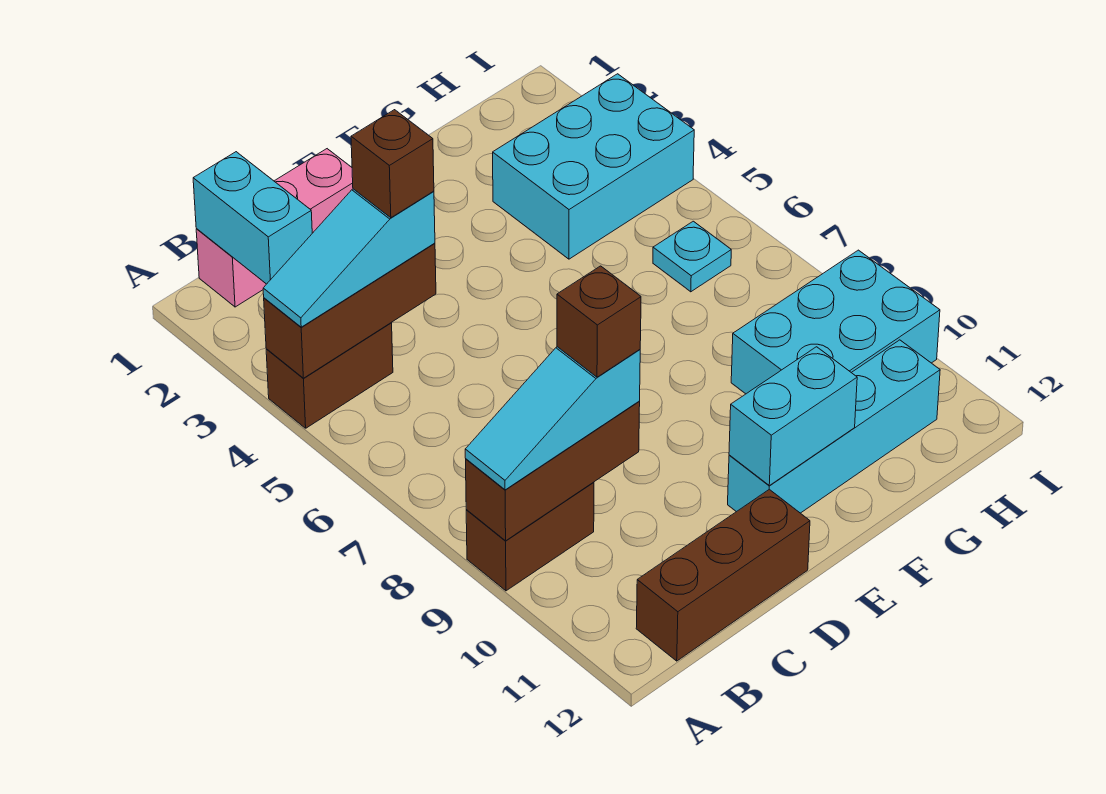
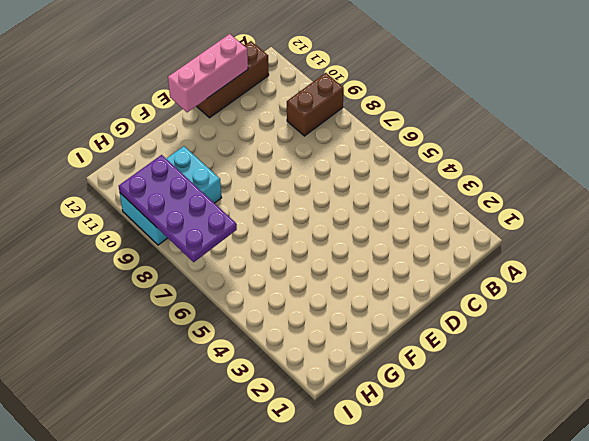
pink 1x3 brick [168,34,248,112] -> pink 1x3 brick moved to [196,149,353,307]
purple 2x4 plate [119,155,237,262] -> none
none -> brown 1x2 brick [266,323,393,428]
none -> cyan 1x4 brick [728,340,940,513]
none -> cyan 2x3 brick [493,74,694,259]

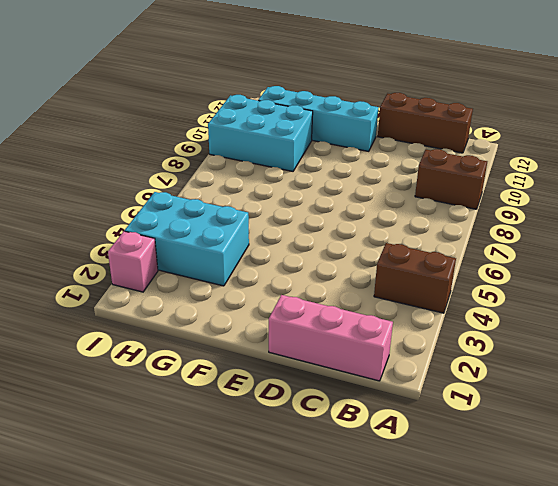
pink 1x1 brick [108,231,158,292] -> none
none -> cyan 1x1 plate [653,221,731,292]
none -> brown 1x3 brick [264,243,436,378]
none -> brown 1x3 brick [466,402,640,541]

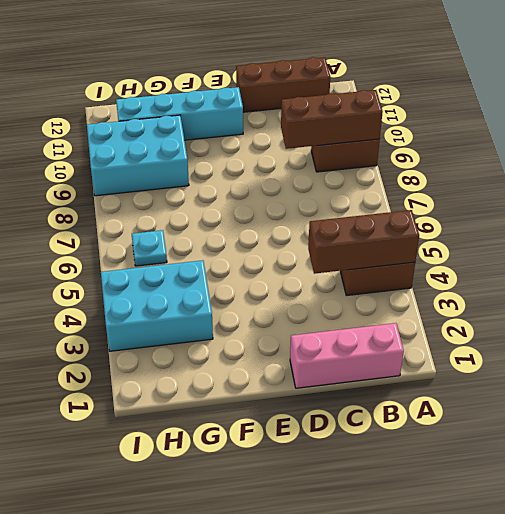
none -> cyan 1x2 brick [193,152,312,284]
none -> cyan 1x2 brick [729,347,857,486]
none -> cyan 1x3 slope [263,189,435,327]

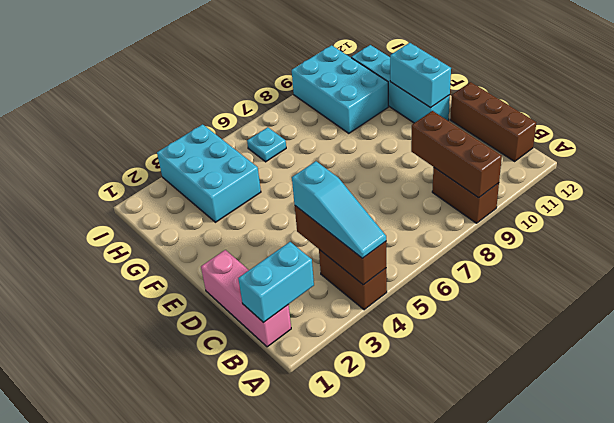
none -> cyan 1x3 slope [465,347,640,490]
none -> brown 1x1 brick [351,110,434,218]
none -> brown 1x1 brick [557,266,641,377]

